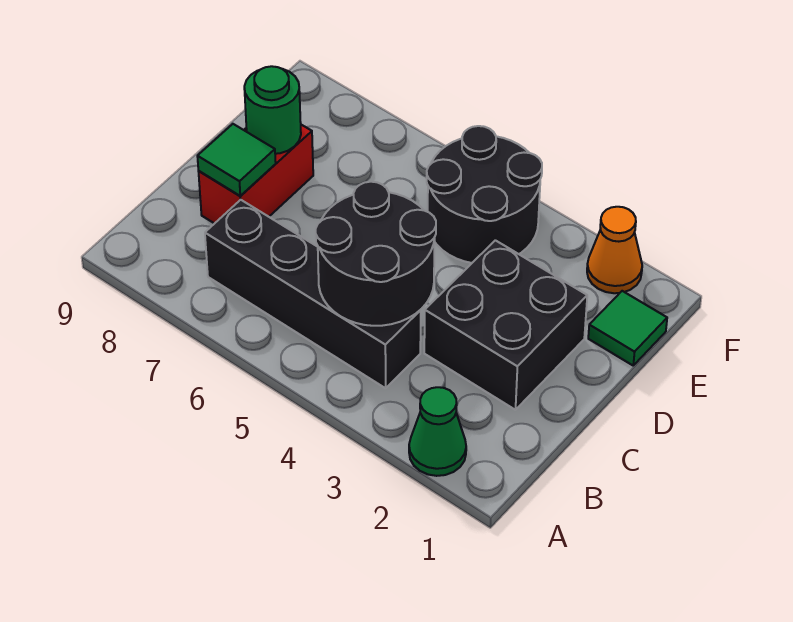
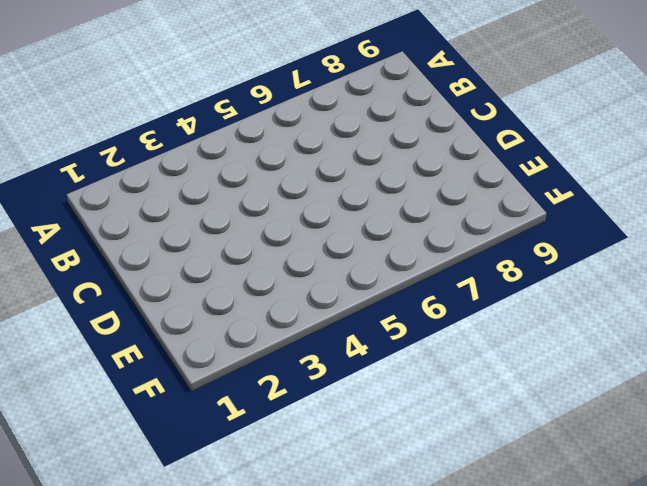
none -> green 1x1 cone [409,387,466,476]
none -> black 1x4 brick [205,200,421,388]

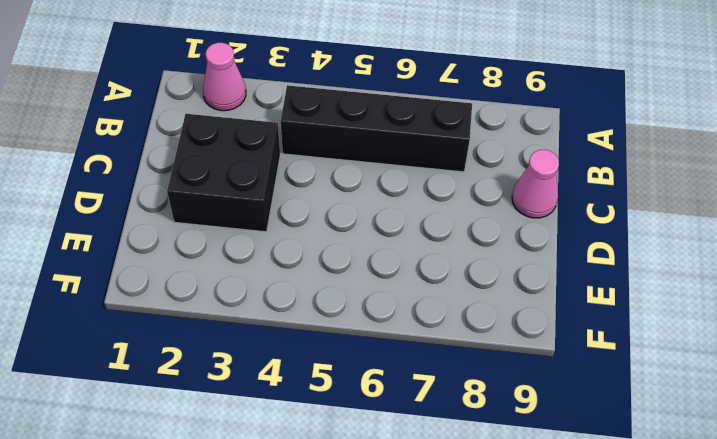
pink 1x1 cone [203,43,246,111] -> green 1x1 cone [409,387,466,476]
pink 1x1 cone [512,150,559,218] -> none
none -> red 1x2 brick [198,125,313,224]
none -> green 1x1 tile [588,291,667,365]

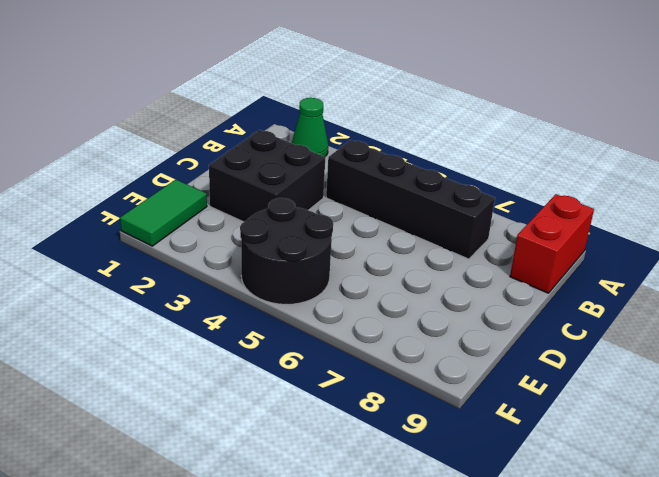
red 1x2 brick [510,194,594,293] -> red 1x2 brick moved to [198,125,313,224]
green 1x2 tile [120,180,207,246] -> green 1x1 tile [588,291,667,365]
none -> orange 1x1 cone [587,207,642,293]
none -> black 2x2 round brick [316,182,436,326]

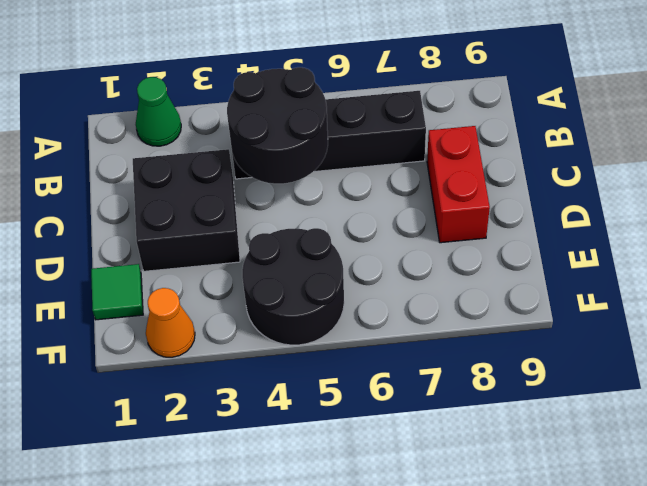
none -> green 1x1 tile [197,124,276,196]
none -> green 1x1 round brick [244,66,301,154]

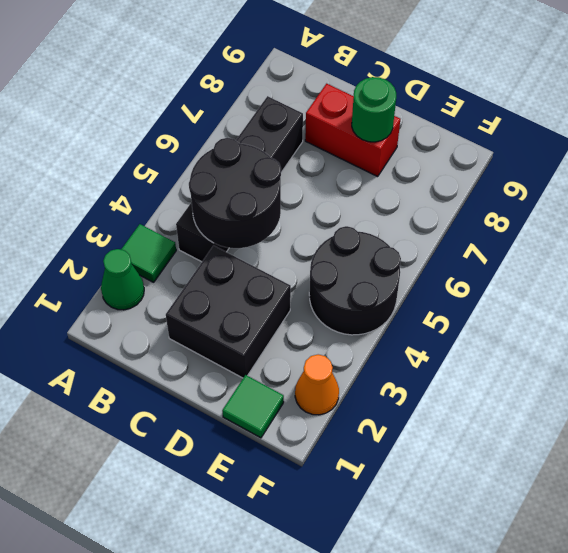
green 1x1 tile [121,224,176,282] -> green 1x1 tile moved to [197,124,276,196]

